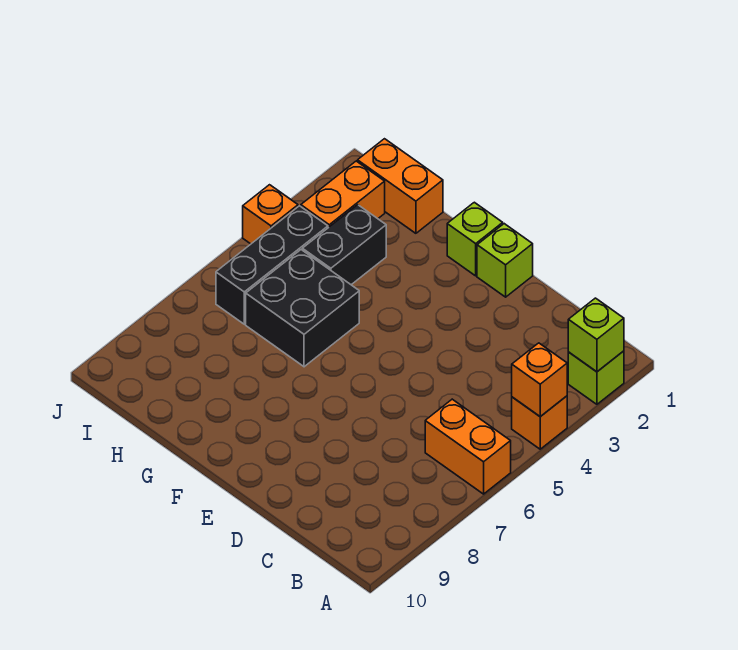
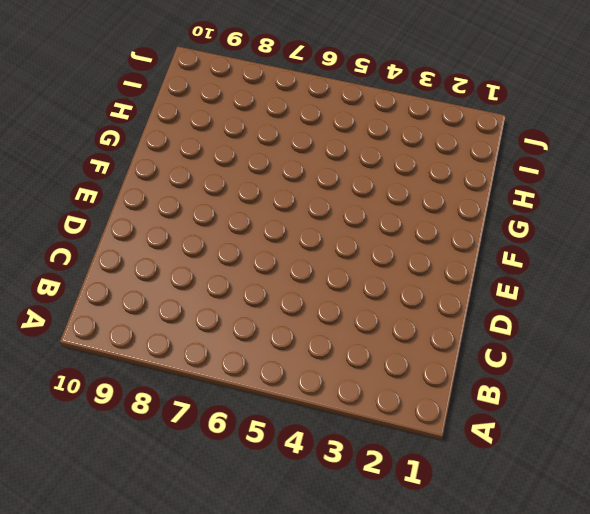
none -> lime 1x1 brick [568,351,624,404]
none -> orange 1x1 brick [512,396,567,449]
none -> orange 1x2 brick [425,399,511,494]

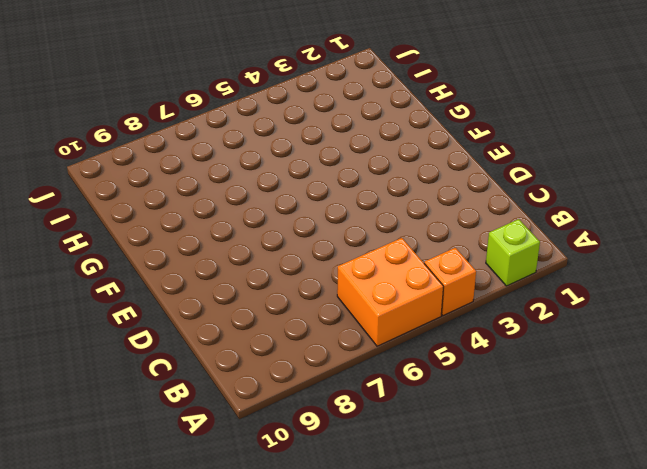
orange 2x2 brick [337,238,444,346] -> orange 1x2 brick [425,399,511,494]
none -> lime 1x1 brick [477,224,533,297]
none -> lime 1x1 brick [447,202,503,276]
none -> black 2x2 brick [246,250,359,367]

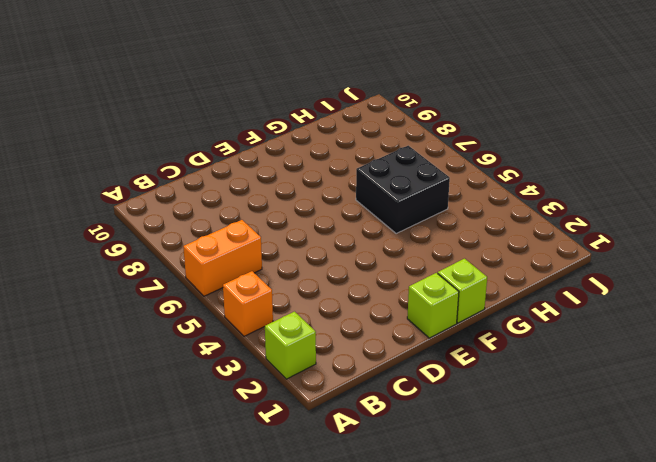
none -> orange 1x2 brick [358,139,443,233]
none -> black 1x2 brick [302,205,386,285]
none -> orange 1x2 brick [301,161,385,228]

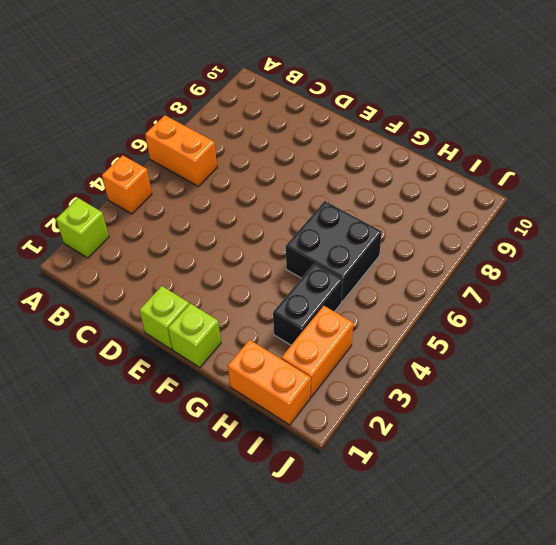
none -> black 1x3 brick [216,206,328,324]
none -> orange 1x1 brick [243,185,298,244]
none -> lime 1x1 brick [568,298,624,372]

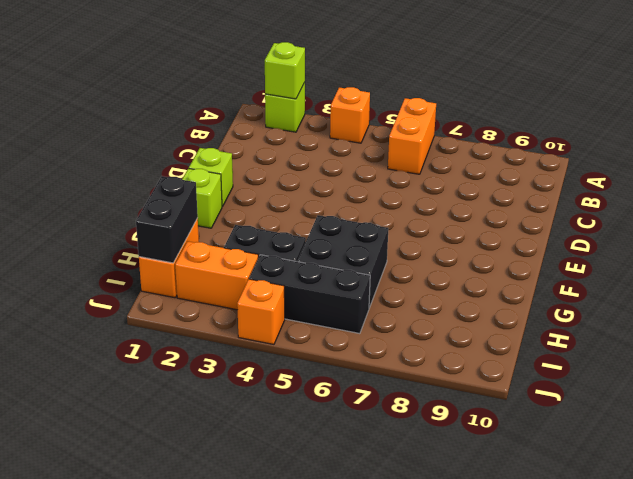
black 1x2 brick [136,176,198,263] -> none
none -> orange 1x1 brick [512,343,567,417]

